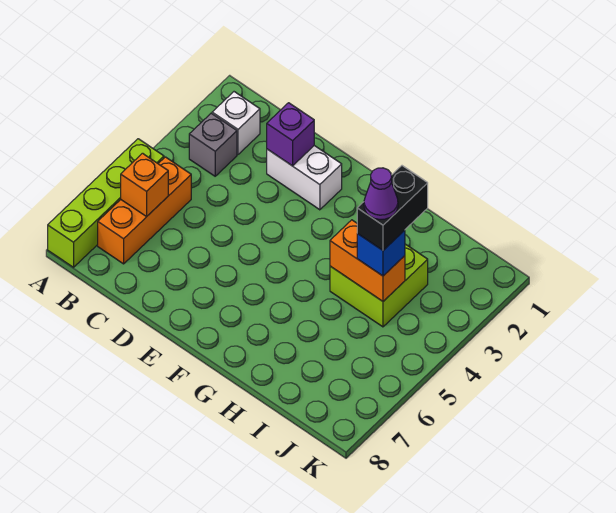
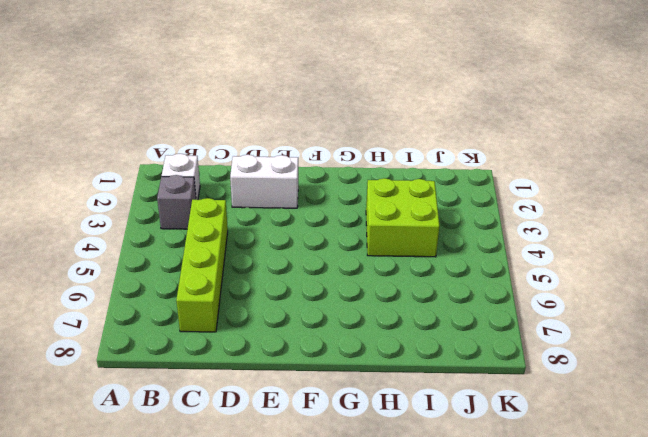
lime 1x4 brick [176,198,228,332] -> lime 1x4 brick moved to [48,139,164,267]
none -> orange 1x3 brick [98,157,191,264]
none -> orange 1x1 brick [121,153,168,217]
none -> purple 1x1 brick [267,103,314,166]

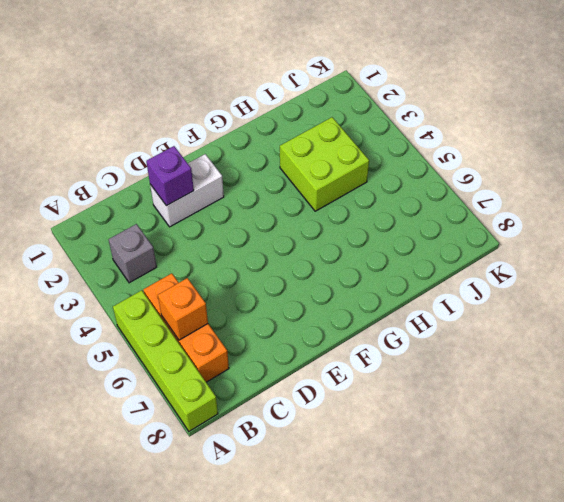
none -> white 1x1 brick [212,92,260,154]
none -> orange 1x2 brick [330,220,405,301]
none -> blue 1x1 brick [357,230,405,276]

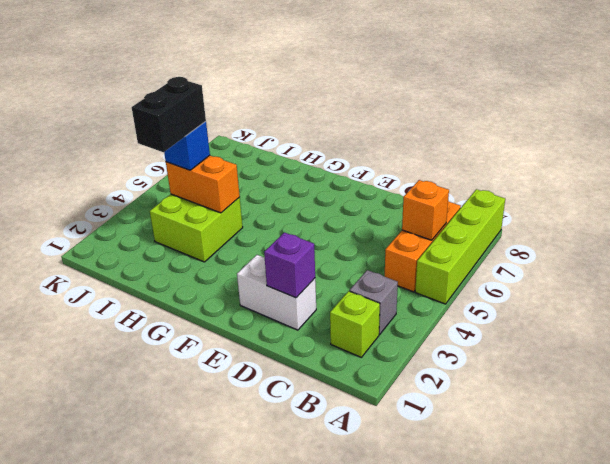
lime 1x1 brick [330,291,380,357] -> white 1x1 brick [212,92,260,154]
none -> purple 1x1 cone [364,168,398,220]

